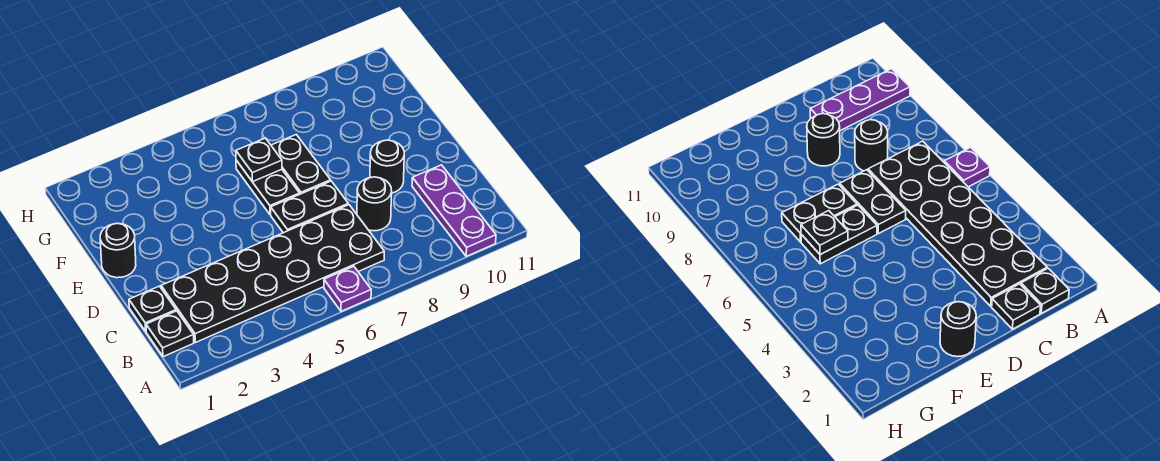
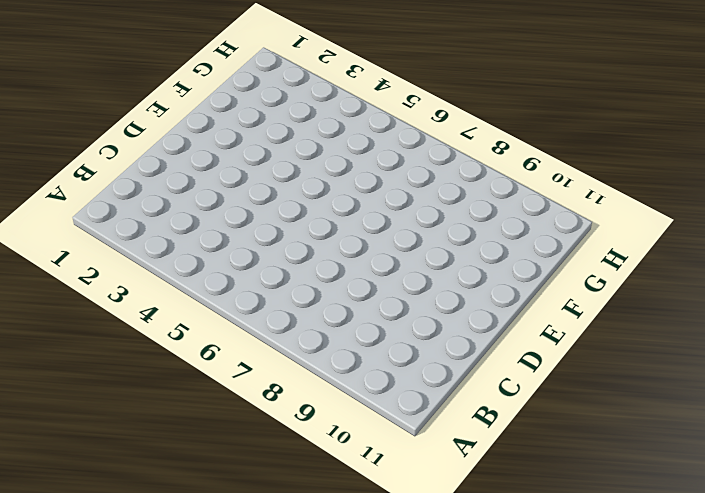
none -> purple 1x1 plate [324,266,371,311]
none -> purple 1x3 plate [412,165,496,256]
none -> black 1x1 plate [146,311,194,357]

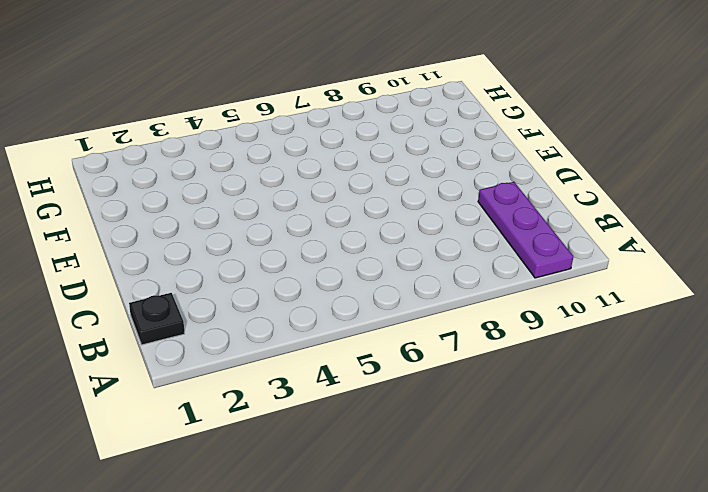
none -> purple 1x1 plate [324,266,371,311]
none -> black 2x6 plate [161,205,384,343]
none -> black 1x1 plate [129,286,176,331]

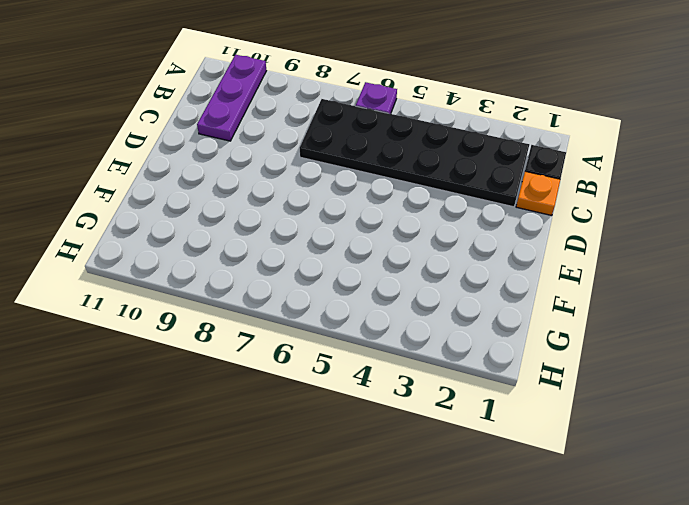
orange 1x1 plate [516,172,560,216] -> black 1x1 plate [129,286,176,331]
none -> black 1x1 round brick [357,177,392,231]
none -> black 1x2 plate [271,181,348,233]
none -> black 1x1 round brick [370,140,404,193]

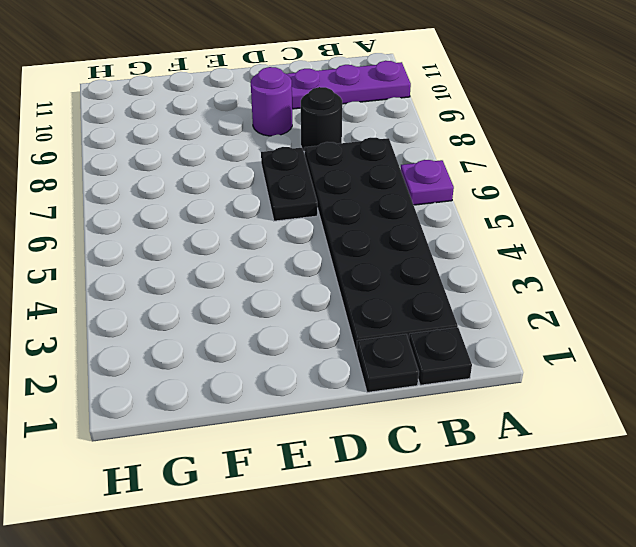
purple 1x1 round brick [251,67,292,136] -> black 1x1 round brick [370,140,404,193]
none -> black 1x1 round brick [100,223,136,278]
none -> black 1x2 plate [236,160,300,214]
none -> black 1x2 plate [271,135,331,194]

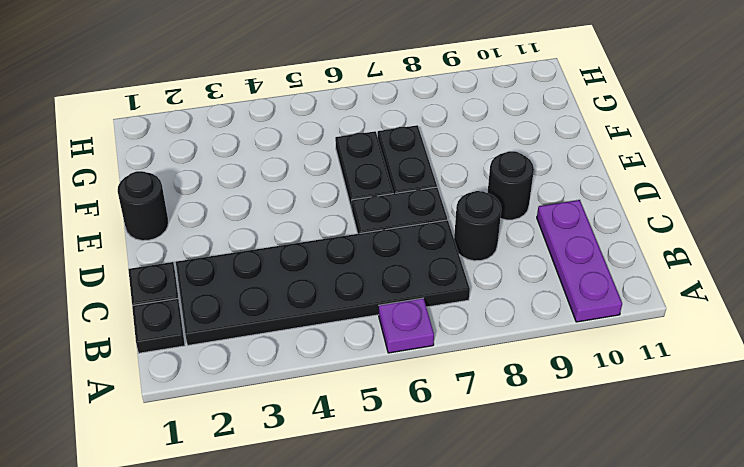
none -> black 1x1 plate [236,138,282,182]

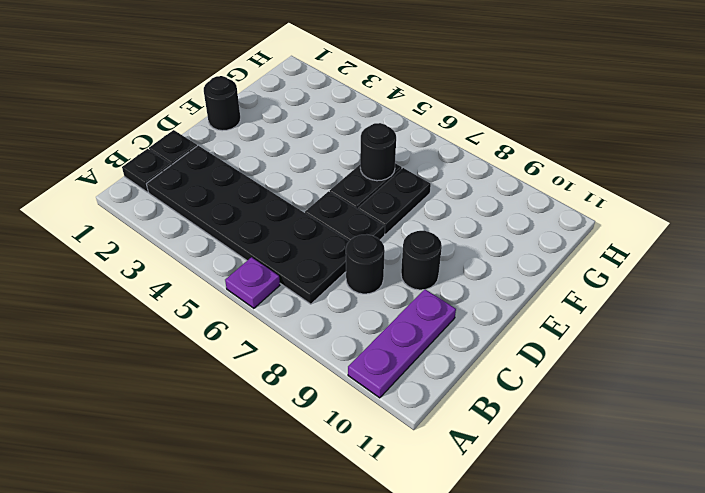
black 1x1 round brick [360,123,396,181] -> black 1x1 plate [236,138,282,182]

